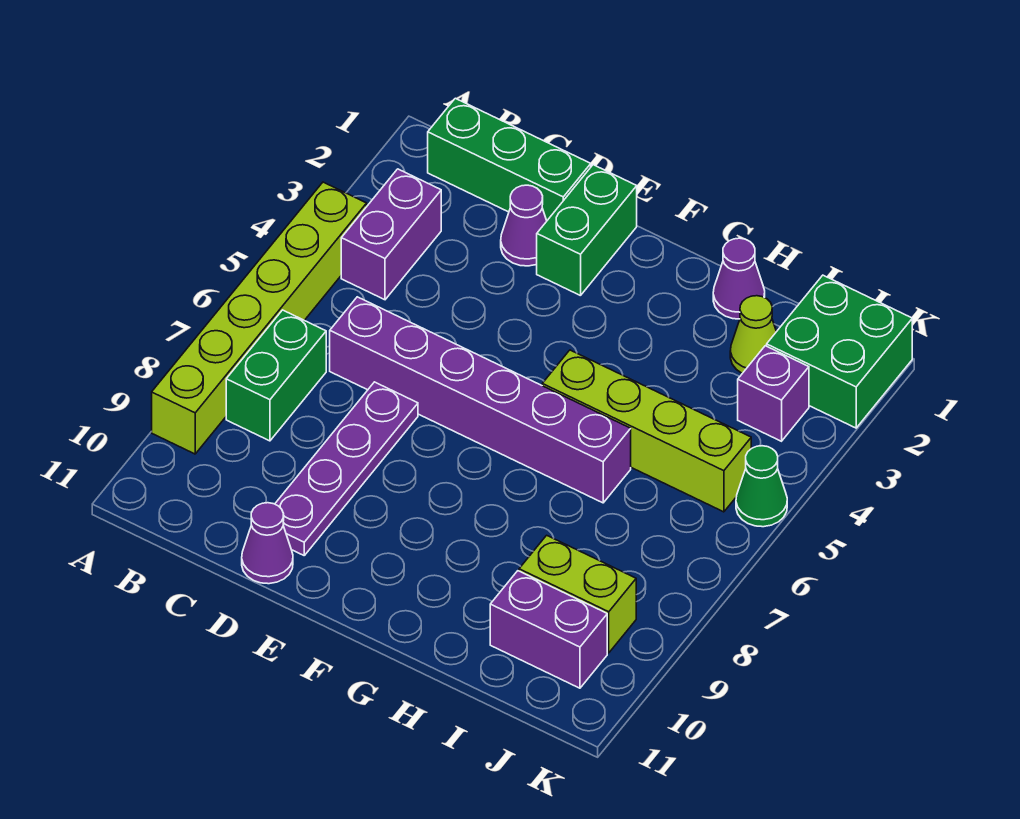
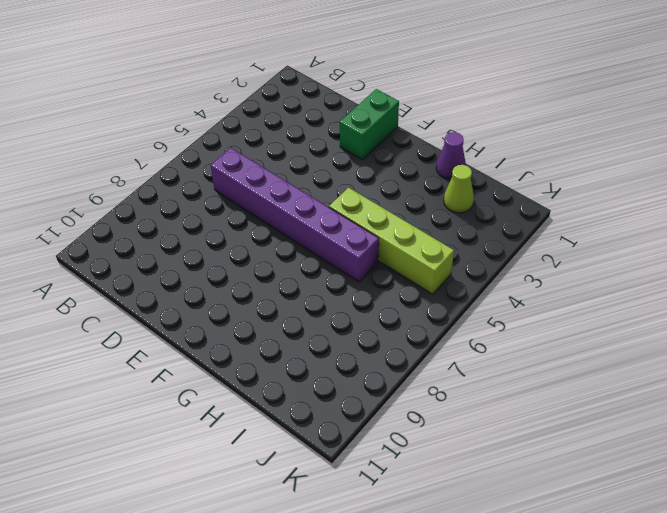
none -> lime 1x6 brick [152,182,367,454]
none -> green 1x3 brick [428,98,591,220]
none -> purple 1x2 brick [341,169,441,300]

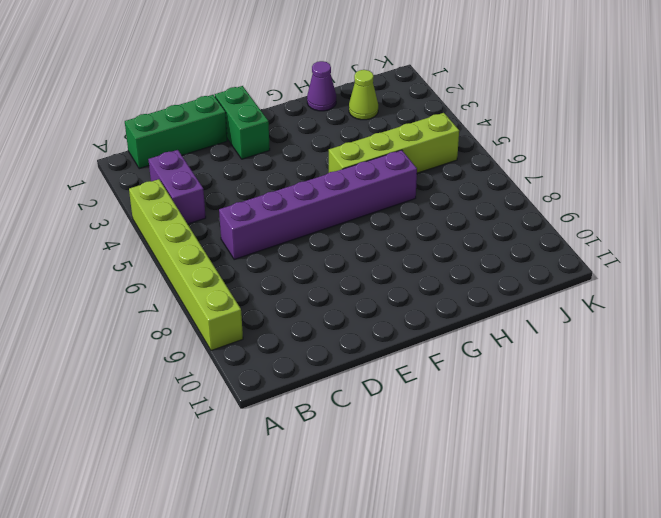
none -> green 1x2 brick [226,310,326,441]
none -> purple 1x1 cone [501,185,547,266]
none -> purple 1x4 plate [275,382,418,555]

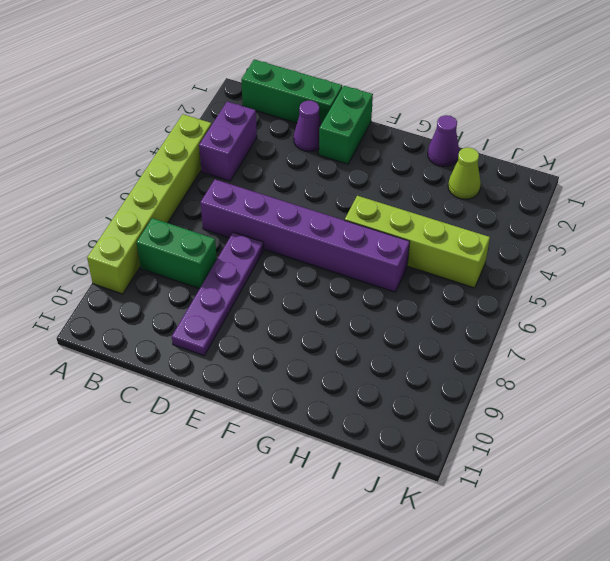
green 1x2 brick [137,218,217,289] -> green 1x2 brick turned to [226,310,326,441]
none -> purple 1x1 cone [242,503,293,584]
none -> lime 1x2 brick [519,535,636,653]
none -> purple 1x2 brick [490,571,607,688]

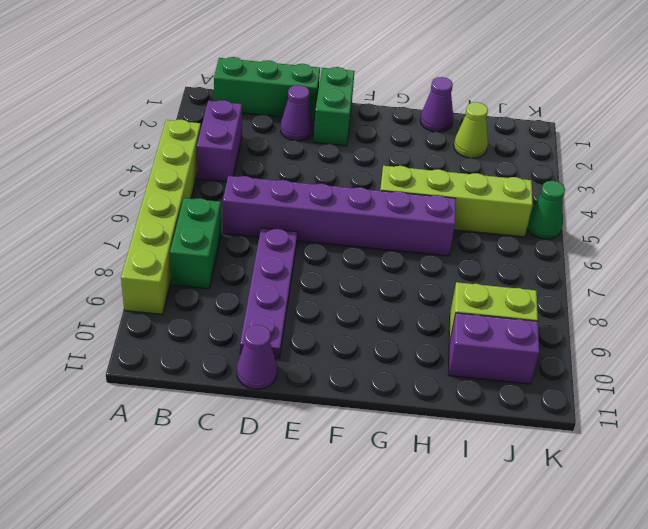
none -> green 2x2 brick [767,275,912,428]
none -> purple 1x1 brick [738,346,809,441]

